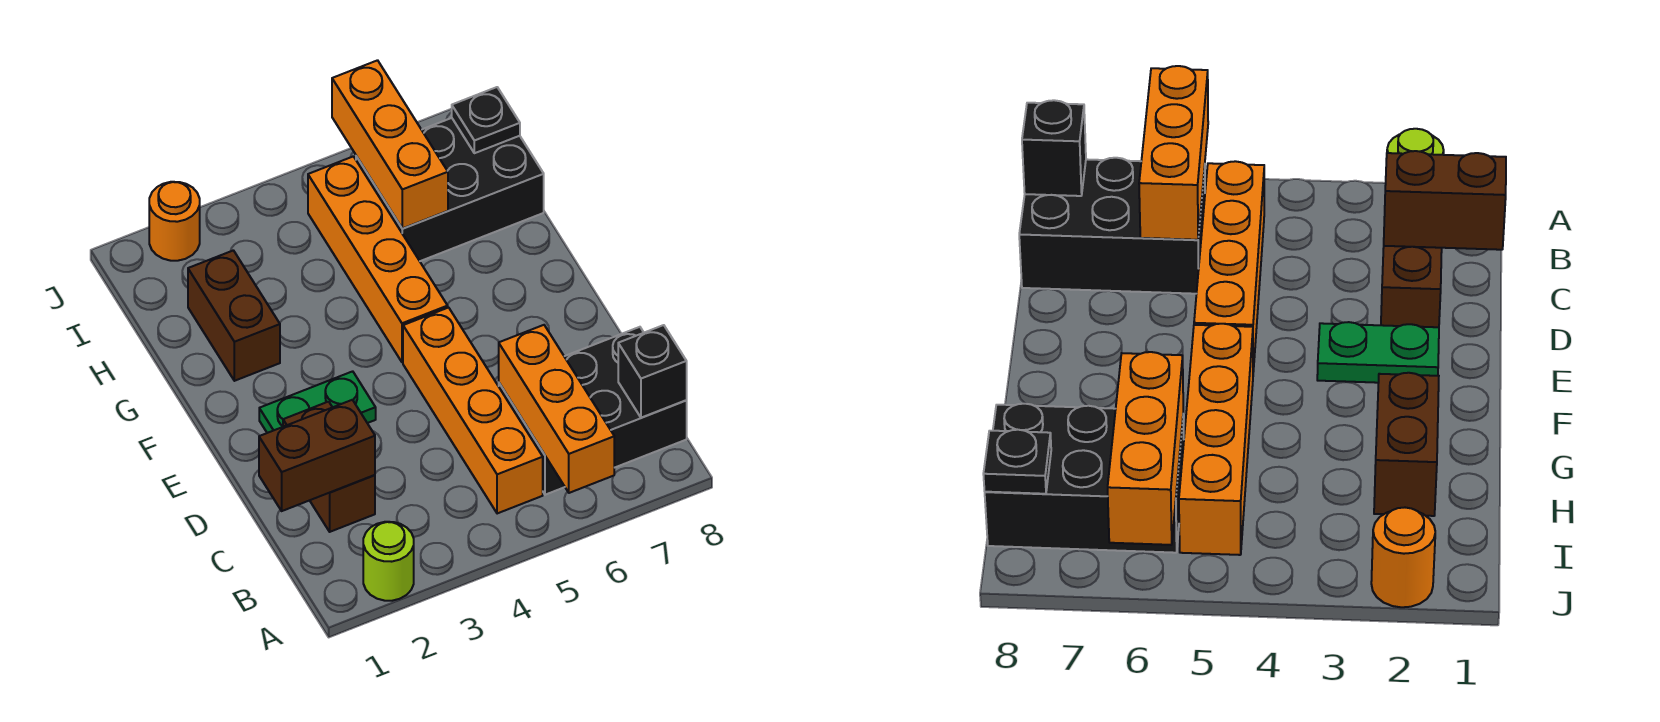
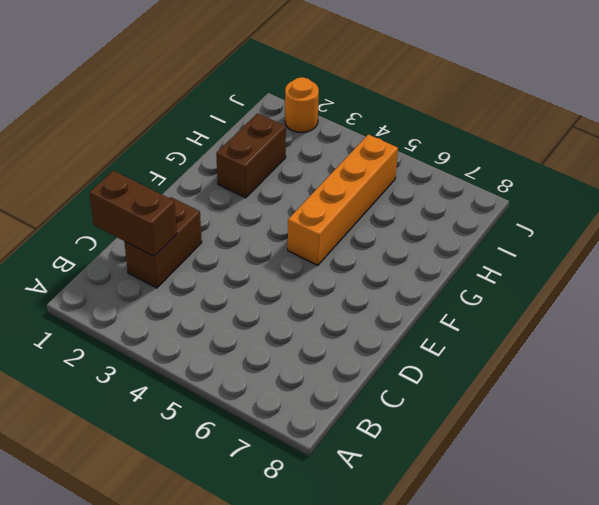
none -> lime 1x1 round brick [363,522,414,601]
none -> orange 1x4 brick [403,308,543,514]
none -> black 2x3 brick [499,327,687,495]

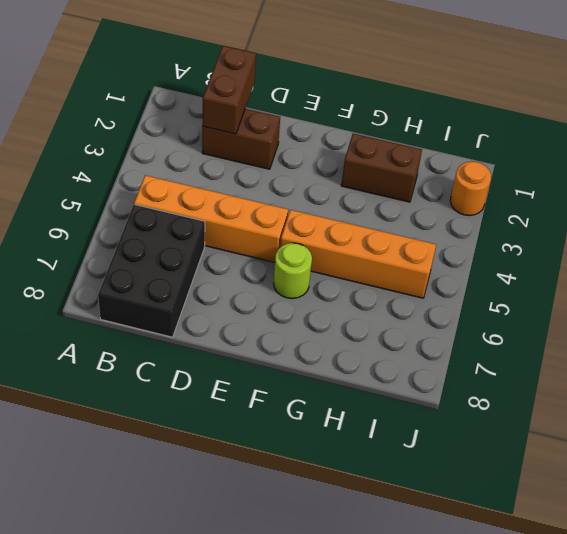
lime 1x1 round brick [273,243,312,299] -> lime 1x1 round brick moved to [363,522,414,601]
none -> green 1x2 plate [259,371,376,433]
none -> black 2x3 brick [356,118,544,261]
none -> orange 1x3 brick [499,325,614,493]

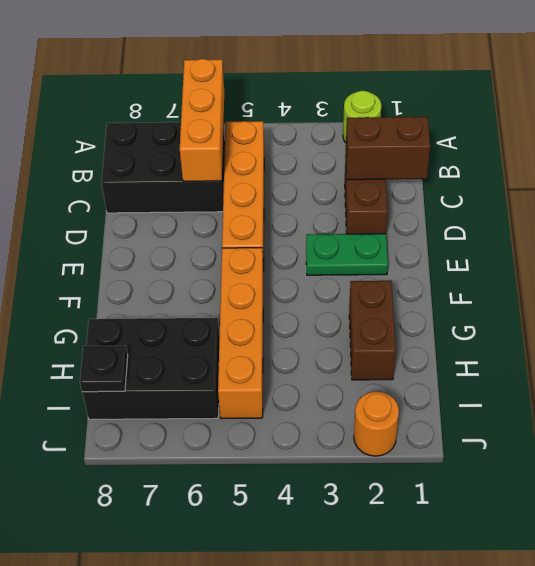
none -> black 1x1 brick [618,325,687,418]
none -> orange 1x3 brick [332,60,448,229]

